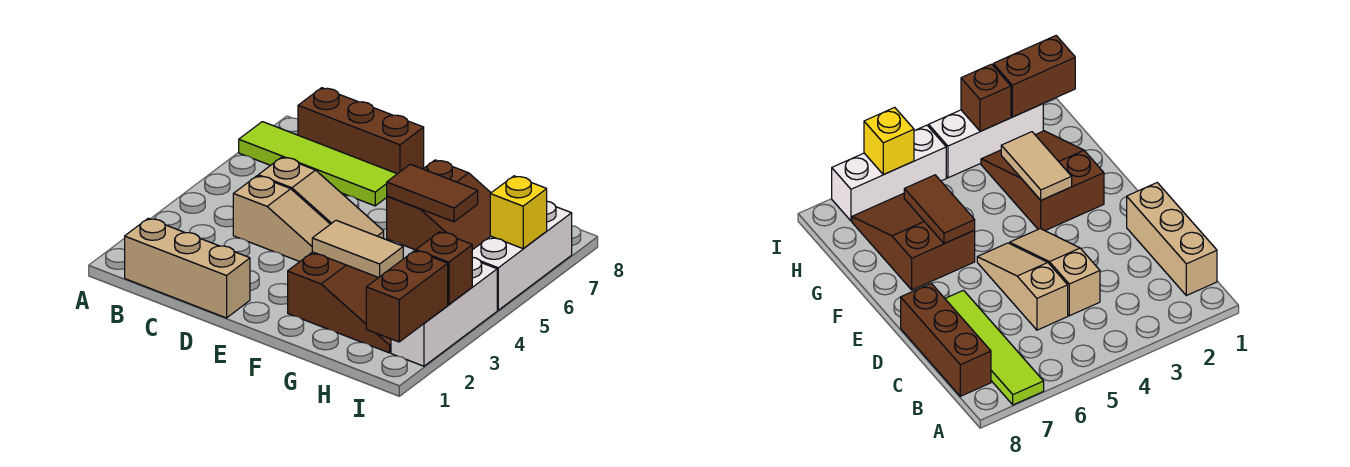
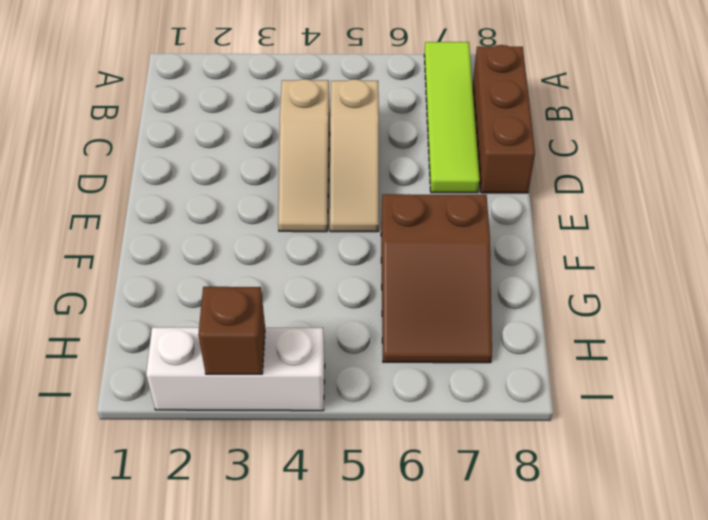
none -> tan 1x3 brick [125,218,250,318]
none -> brown 2x3 slope [288,252,391,353]
none -> white 1x3 brick [472,201,572,310]

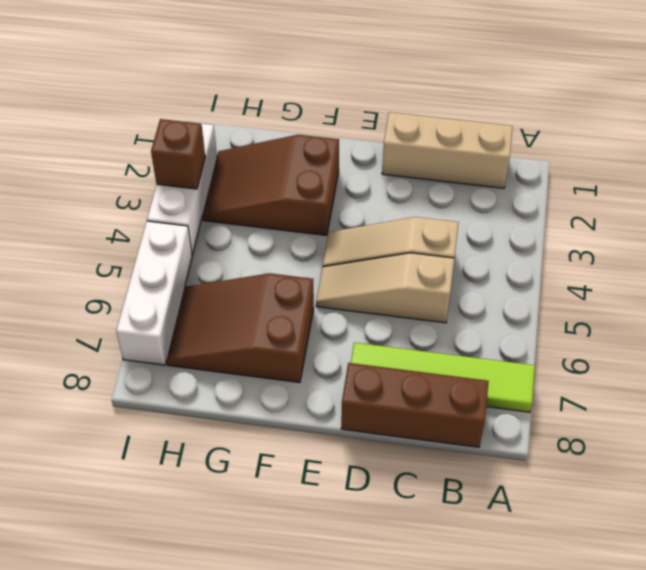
none -> tan 1x2 tile [312,220,403,278]
none -> brown 1x2 tile [387,164,478,222]
none -> brown 1x2 brick [366,251,448,342]

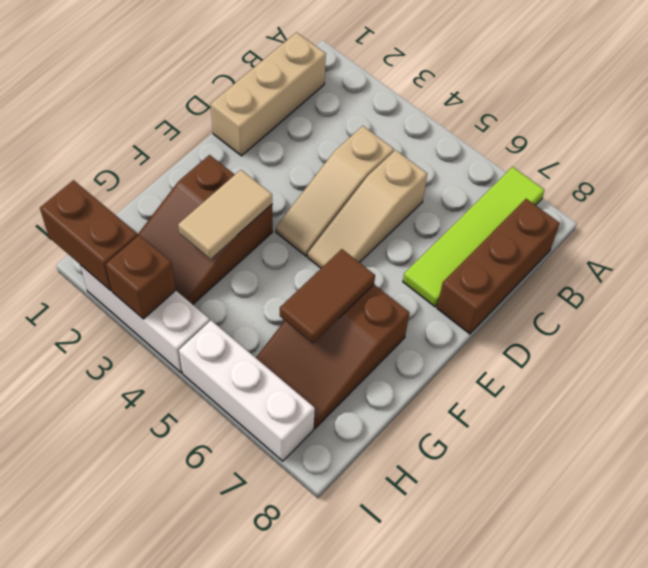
none -> yellow 1x1 brick [490,176,547,249]

